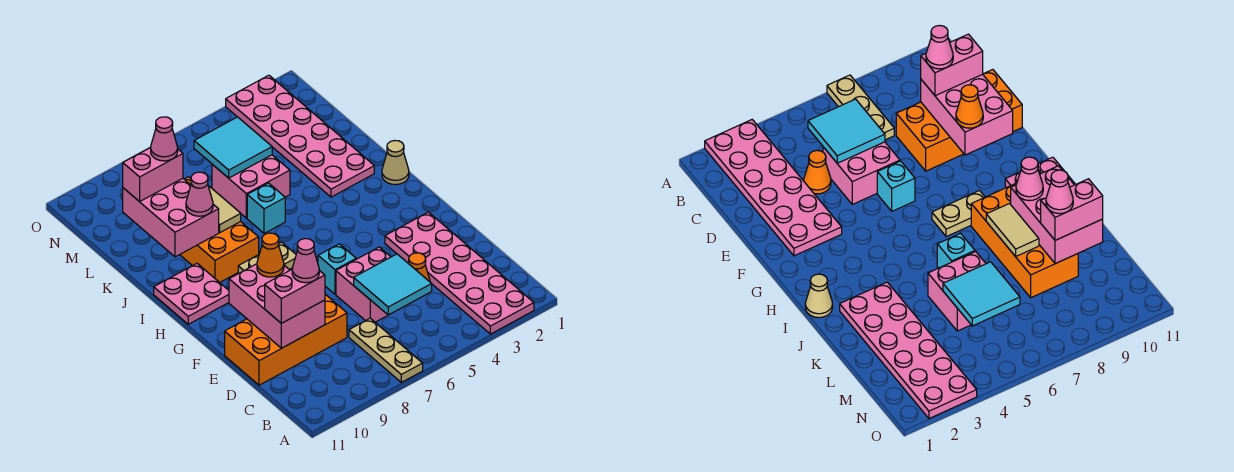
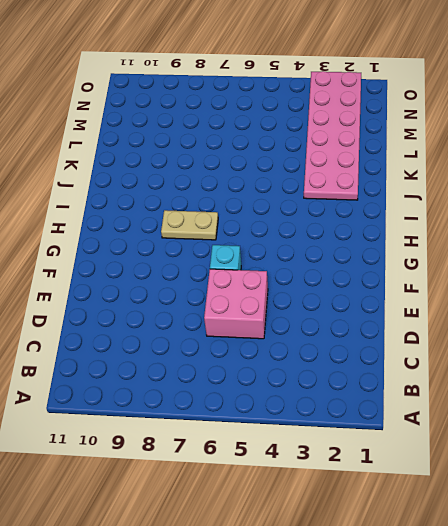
none -> pink 2x6 plate [385,212,534,334]
none -> tan 1x3 plate [349,318,423,382]
none -> orange 1x1 cone [409,253,430,282]

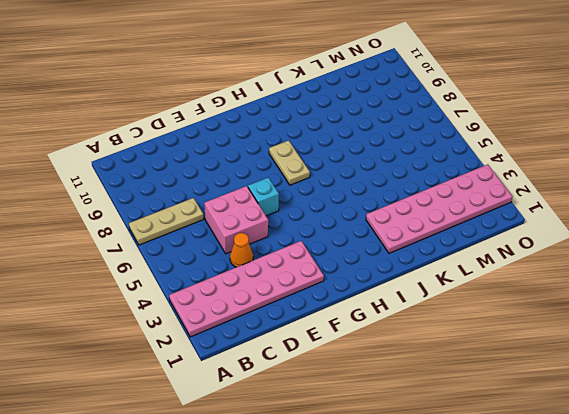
none -> orange 2x4 brick [225,294,347,385]
none -> pink 2x2 plate [154,264,229,324]
none -> tan 1x1 cone [382,141,409,185]

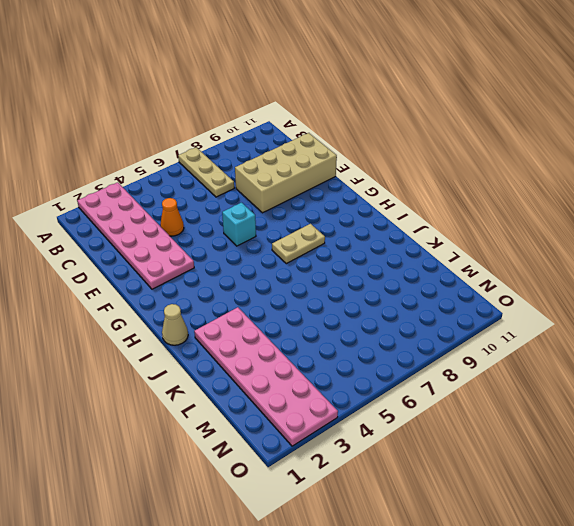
tan 2x4 brick [235,133,337,213] -> orange 2x4 brick [225,294,347,385]
none -> pink 2x2 brick [336,247,391,322]
none -> pink 2x2 plate [154,264,229,324]
none -> orange 2x4 brick [180,177,259,282]

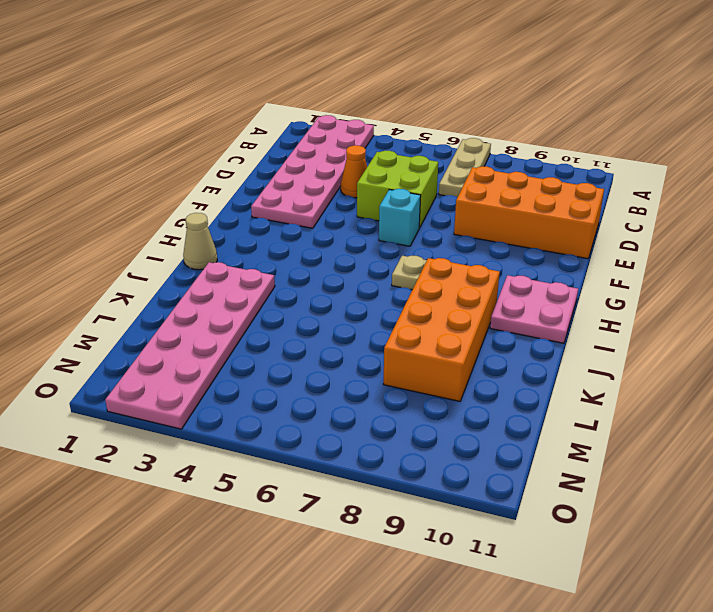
lime 2x2 brick [357,151,438,228] -> pink 2x2 brick [336,247,391,322]
none -> cyan 1x1 brick [247,183,285,233]
none -> pink 2x2 brick [212,155,290,218]
none -> cyan 2x2 tile [354,254,432,315]

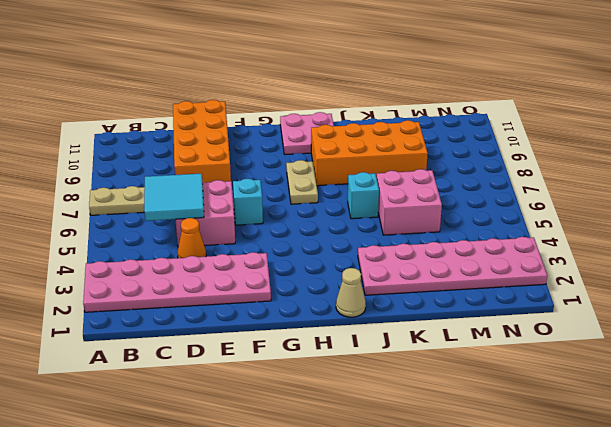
none -> pink 2x3 brick [229,264,325,348]
none -> tan 1x2 tile [208,186,241,233]
none -> pink 2x3 brick [123,178,219,257]

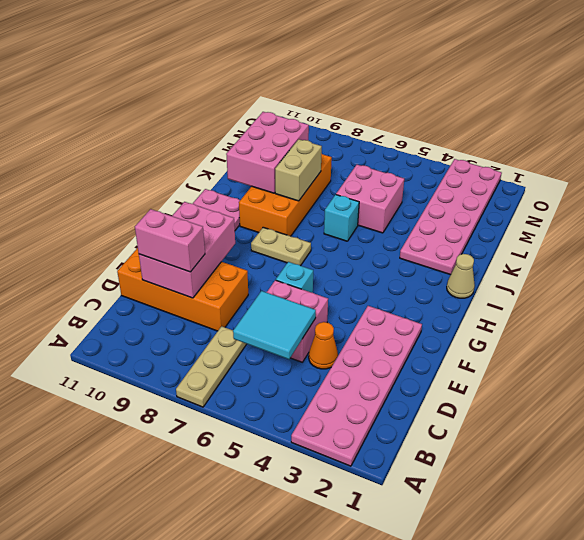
tan 1x2 brick [275,139,322,201] -> tan 1x2 tile [208,186,241,233]
none -> cyan 2x2 tile [194,117,272,178]
none -> orange 1x1 cone [257,233,284,277]
none -> pink 1x1 cone [186,172,213,216]

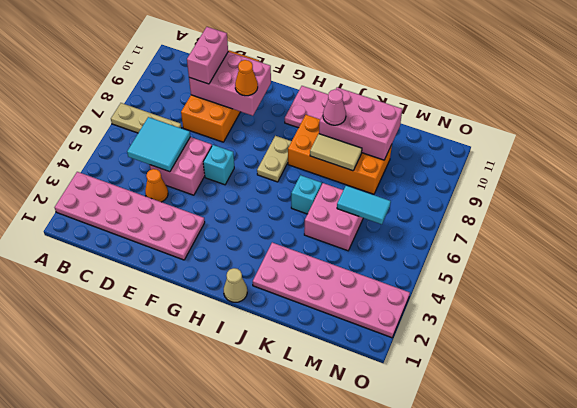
cyan 1x2 tile [337,186,391,224] -> cyan 2x2 tile [194,117,272,178]
none -> pink 1x2 brick [123,148,183,202]
none -> pink 1x1 cone [292,239,319,283]
none -> pink 1x1 cone [151,117,178,161]

